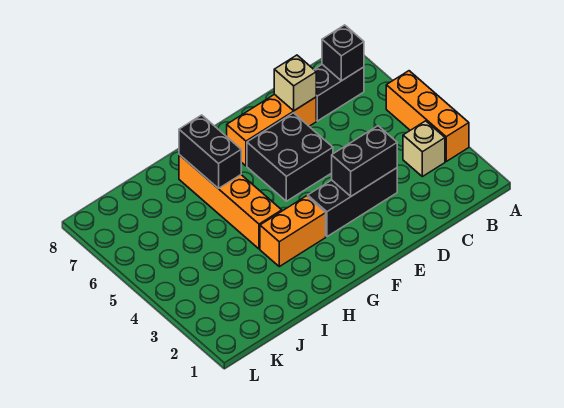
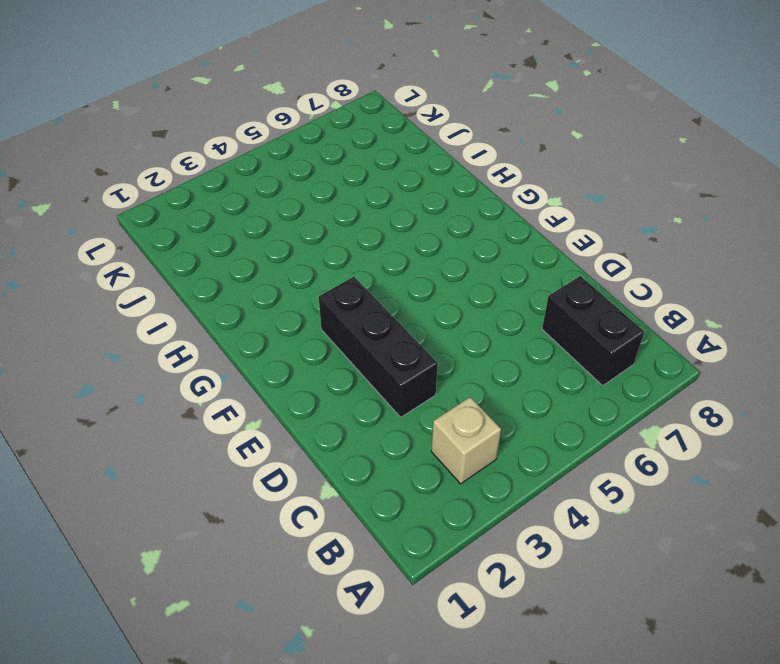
none -> orange 1x3 brick [386,71,469,161]
none -> orange 1x3 brick [227,94,316,166]
none -> black 2x2 brick [247,113,333,201]

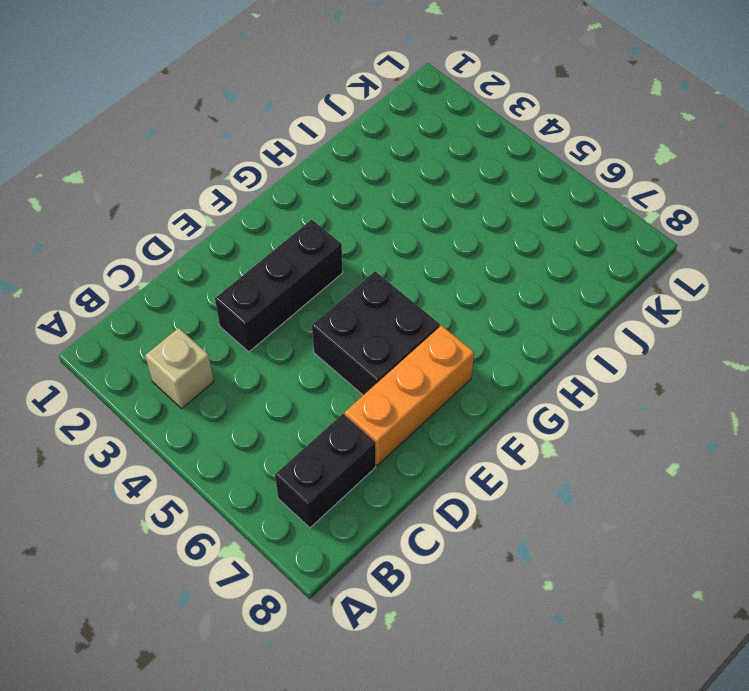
none -> orange 1x3 brick [386,71,469,161]
none -> orange 1x2 brick [260,196,326,267]
none -> orange 1x4 brick [179,155,282,249]

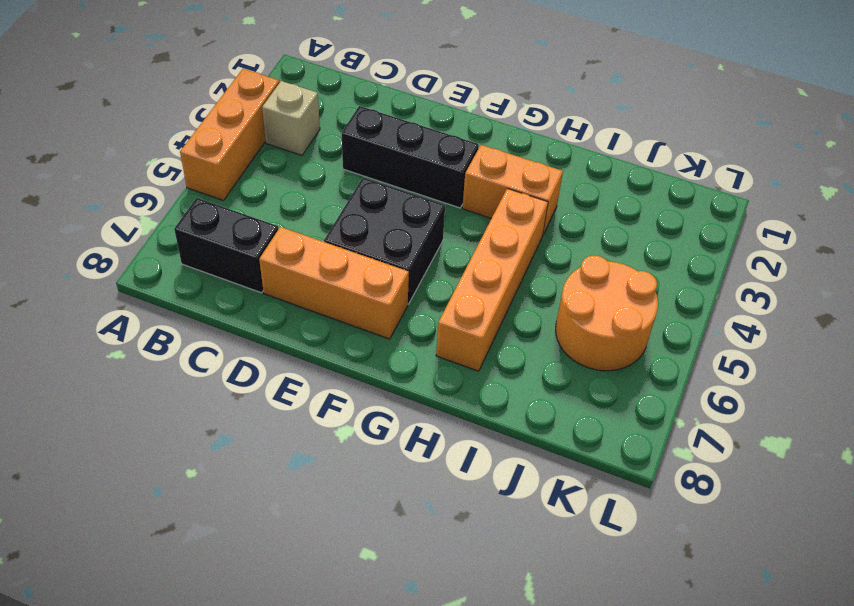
orange 2x2 round brick [556,256,658,371] -> none
none -> black 1x1 brick [322,25,364,81]
none -> black 1x2 brick [332,126,397,196]
none -> tan 1x1 brick [274,55,316,111]

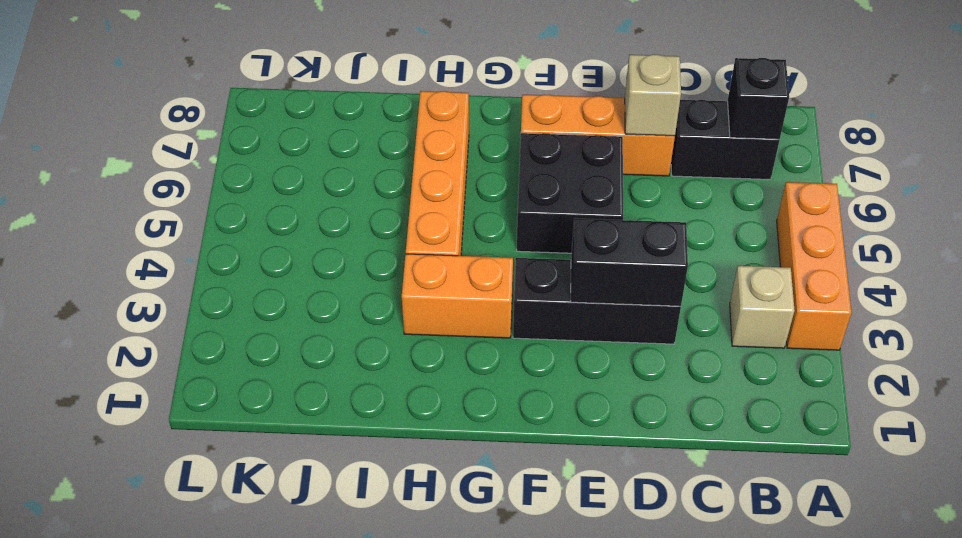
none -> black 1x2 brick [179,115,241,188]

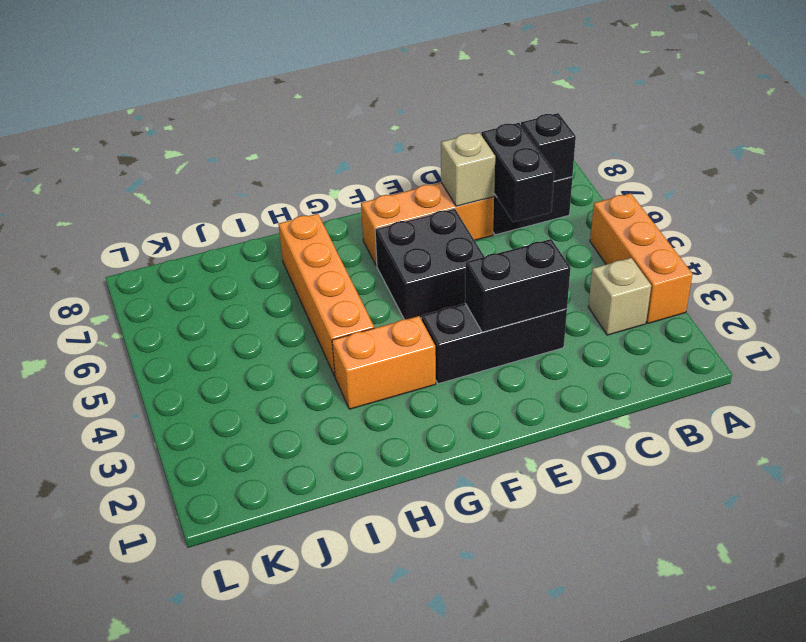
black 1x2 brick [481,123,554,222] -> black 1x2 brick moved to [179,115,241,188]

